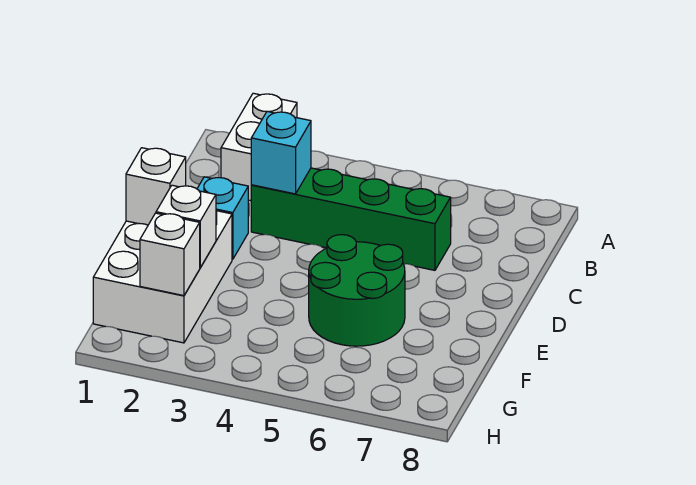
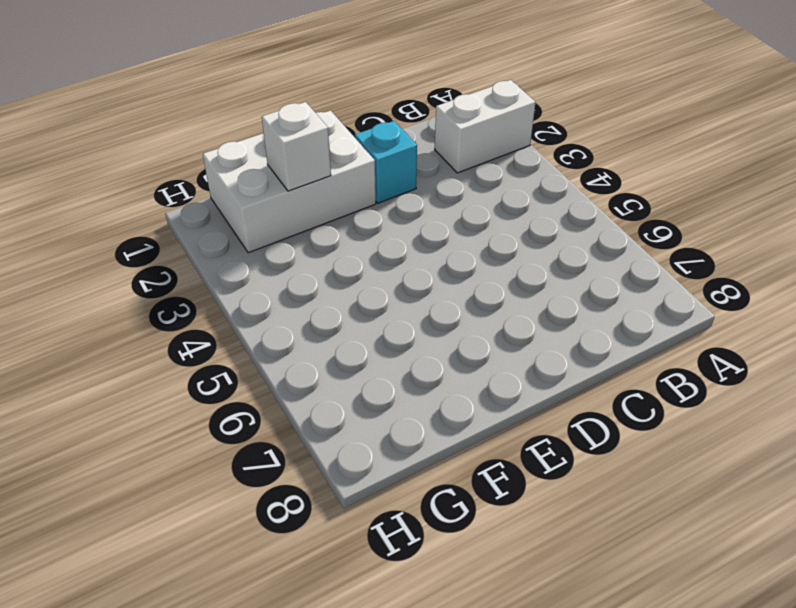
none -> green 1x4 brick [251,168,451,270]
none -> green 2x2 round brick [309,235,405,346]

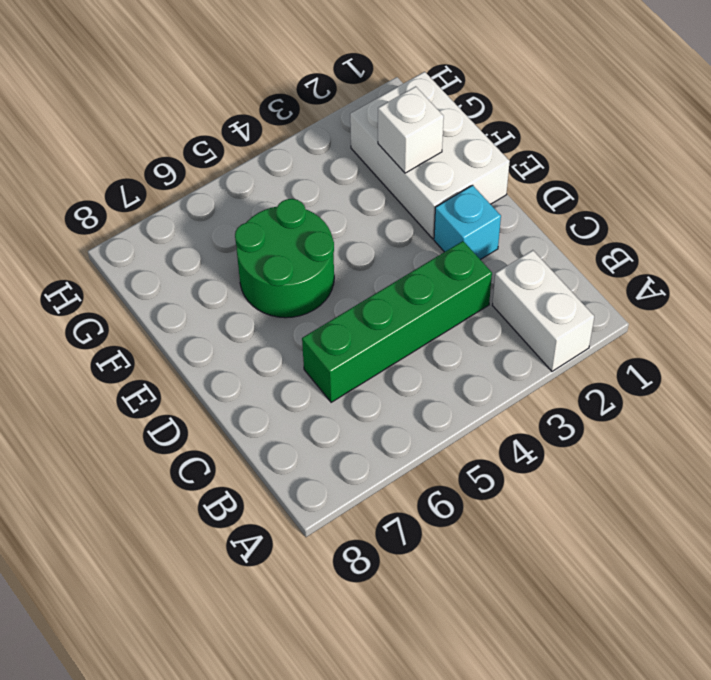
none -> cyan 1x1 brick [251,112,311,194]
none -> white 1x1 brick [126,148,186,225]

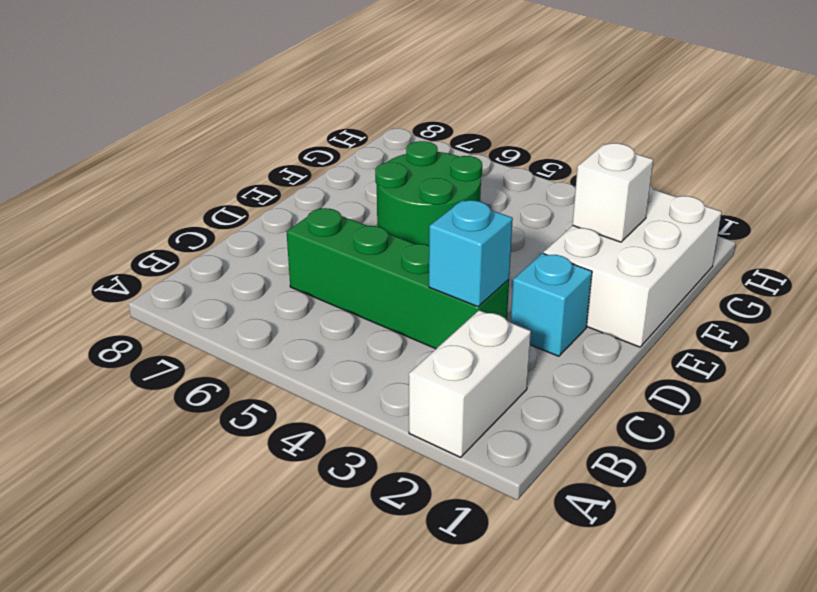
none -> white 1x1 brick [126,148,186,225]
none -> white 1x1 brick [140,213,200,296]

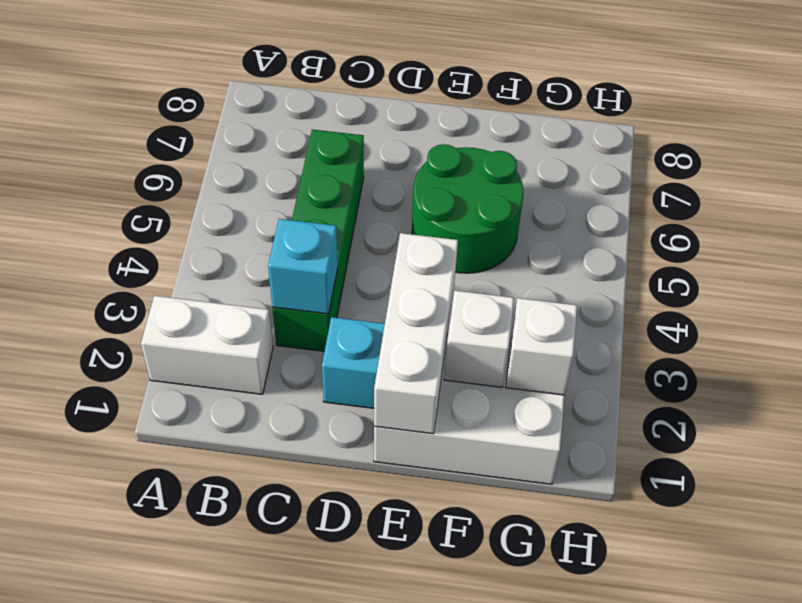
white 1x3 brick [374,233,458,434] -> white 1x1 brick [126,148,186,225]

